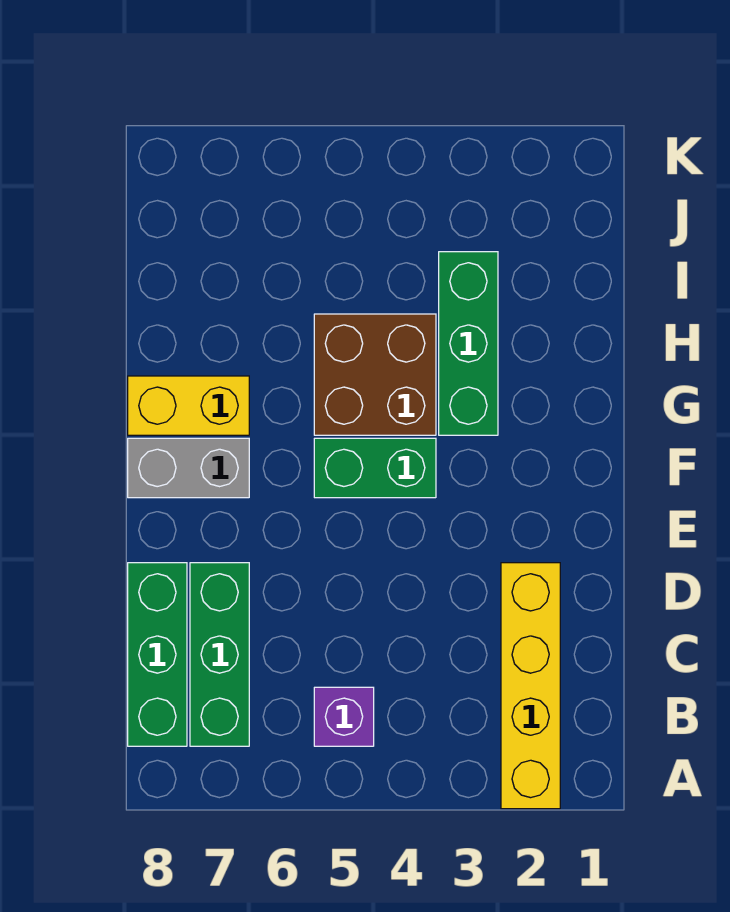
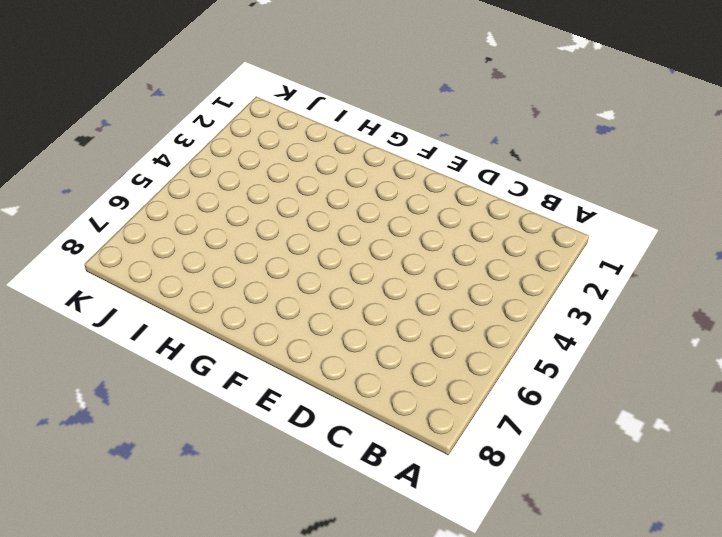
none -> yellow 1x4 brick [501,563,560,809]
none -> purple 1x1 brick [314,687,374,746]

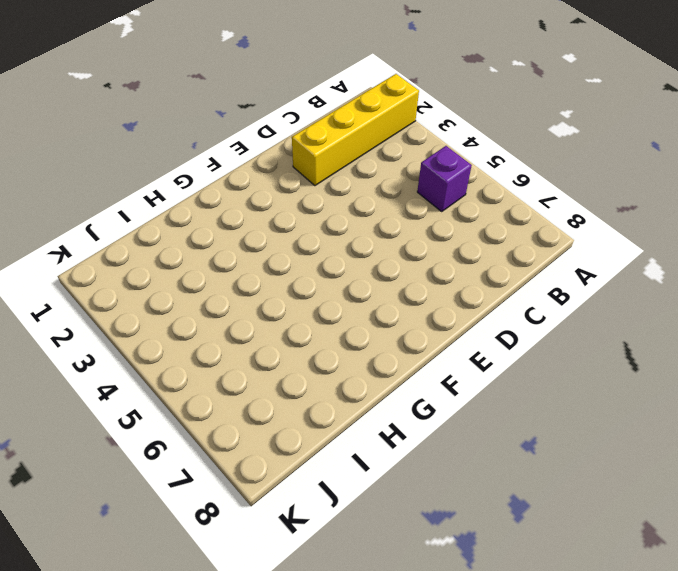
none -> green 1x3 brick [190,563,249,746]
none -> green 1x3 brick [128,563,187,746]

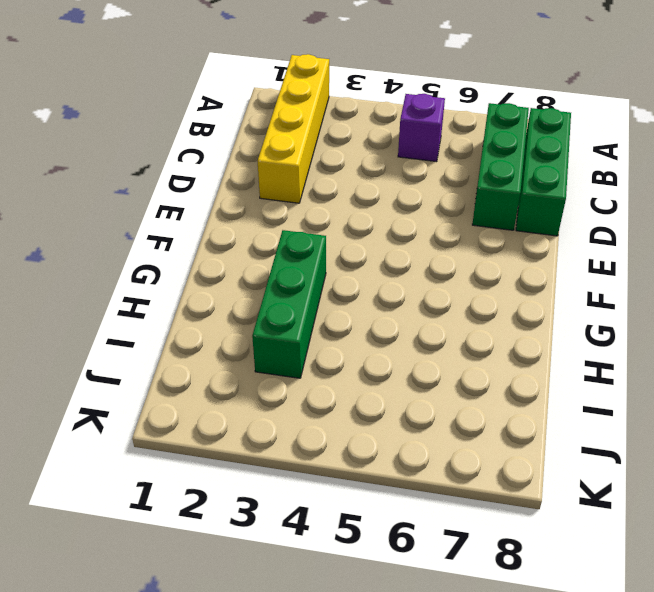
none -> green 1x2 brick [314,438,436,498]
none -> grey 1x2 brick [128,438,249,498]

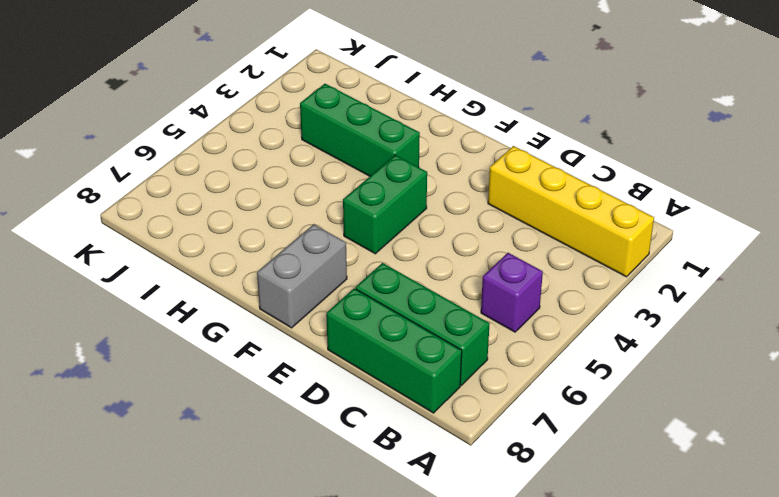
none -> brown 2x2 brick [314,314,436,435]
none -> yellow 1x2 brick [128,376,249,435]

